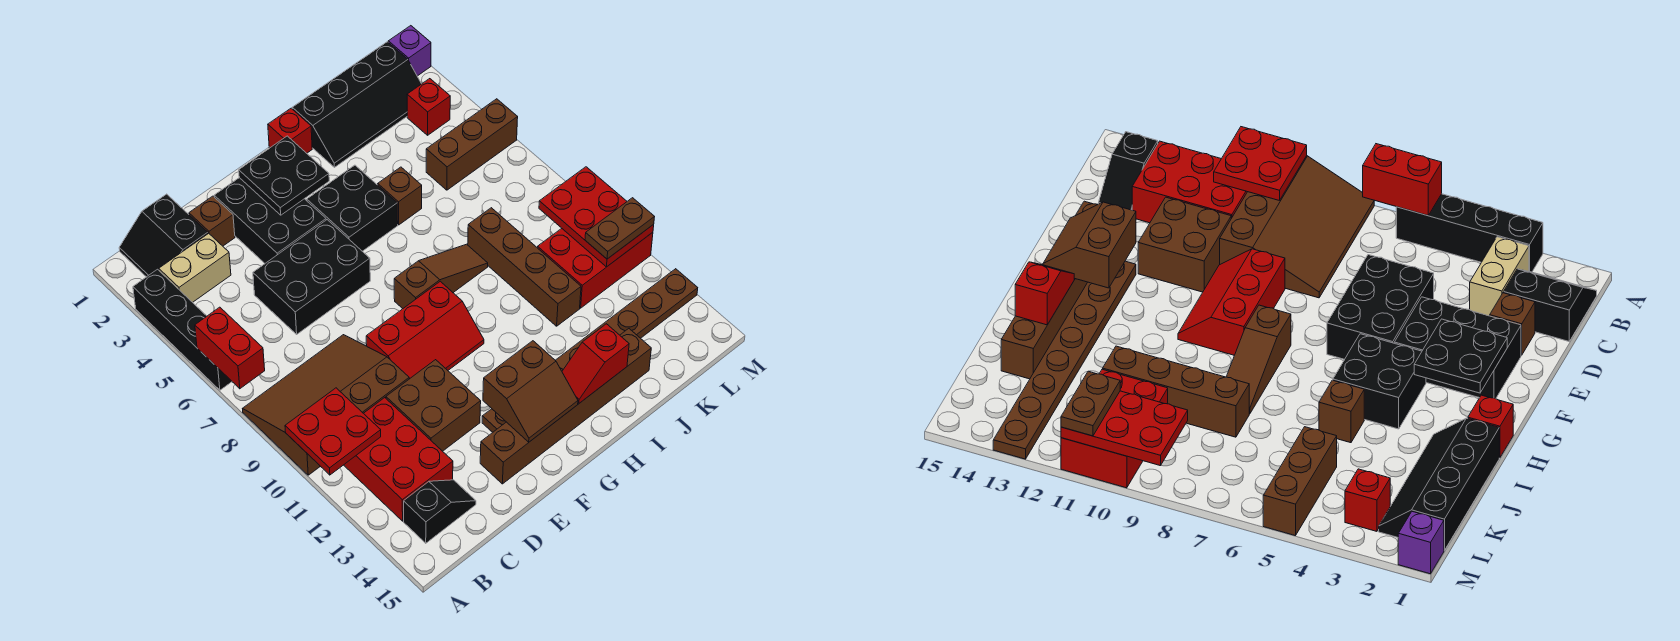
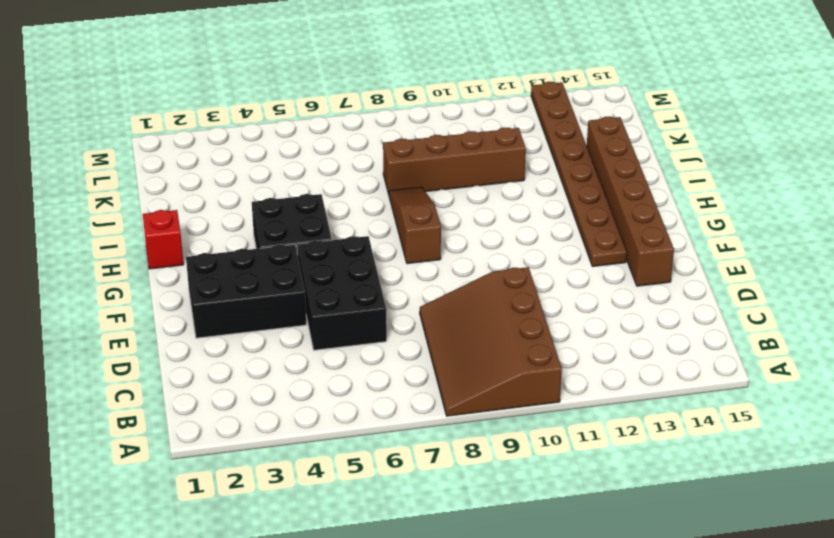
none -> black 1x4 brick [133,269,232,390]
none -> black 2x2 slope [119,194,208,277]
none -> tan 1x2 brick [159,233,231,302]
none -> red 2x3 brick [344,398,453,521]

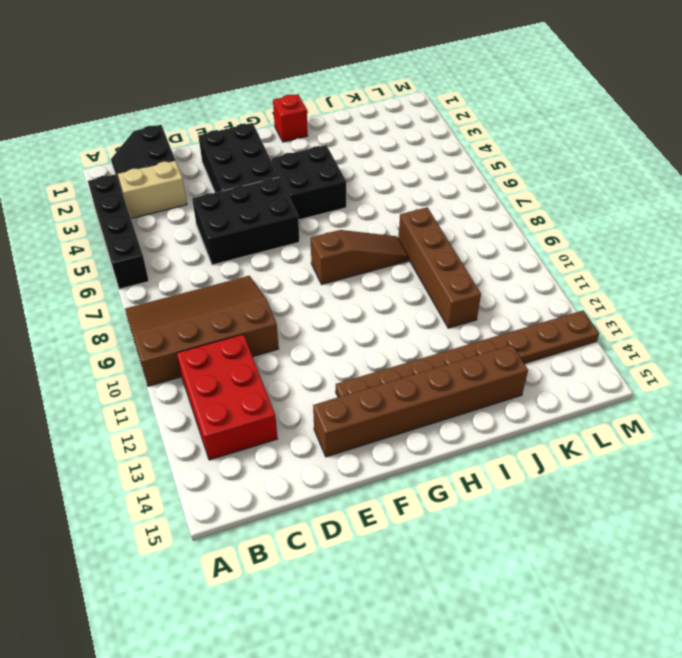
none -> black 1x2 slope [404,480,476,543]
none -> brown 1x1 brick [189,196,235,246]
none -> brown 2x2 brick [386,360,481,451]
none -> red 2x3 slope [366,281,484,379]

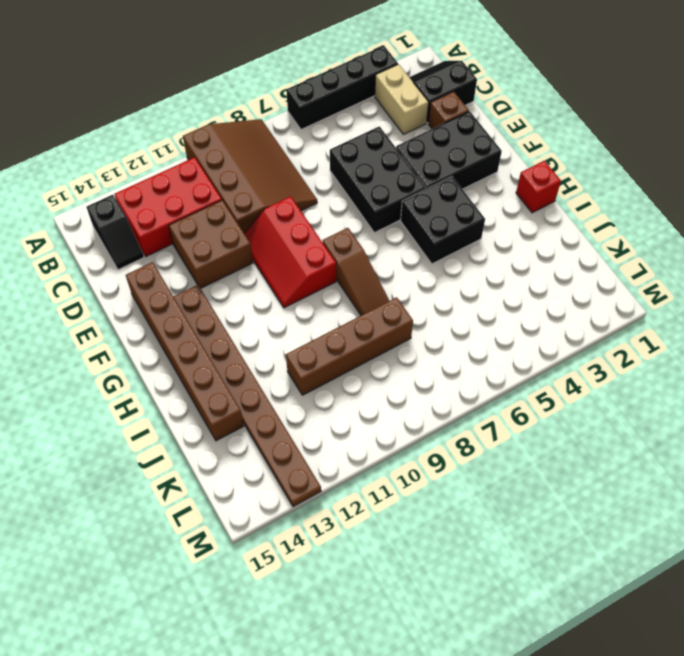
none -> black 2x4 slope [292,42,421,167]
none -> brown 1x1 brick [378,167,422,225]
none -> brown 1x3 brick [426,99,518,190]
none -> red 2x3 brick [537,229,653,308]

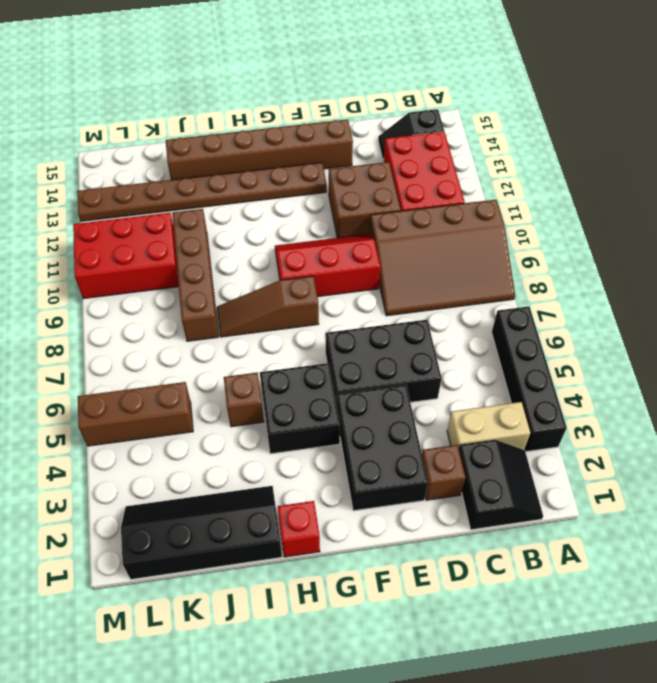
none -> red 1x1 brick [407,79,450,135]
none -> purple 1x1 brick [388,26,431,76]
none -> red 1x2 brick [195,307,265,389]
none -> red 2x2 plate [285,388,381,475]

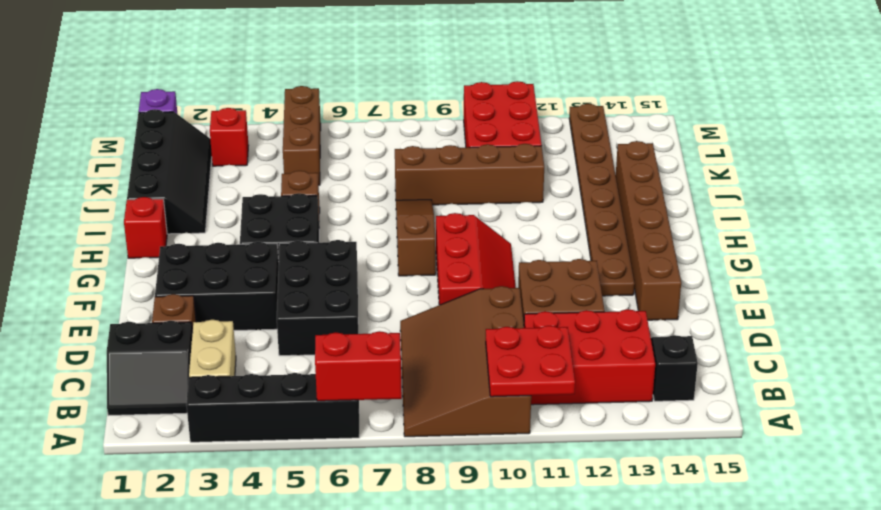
none -> black 2x2 plate [239,136,329,215]
none -> brown 2x2 slope [483,341,578,442]
none -> red 1x2 slope [562,324,629,403]
none -> red 2x3 plate [539,167,654,267]

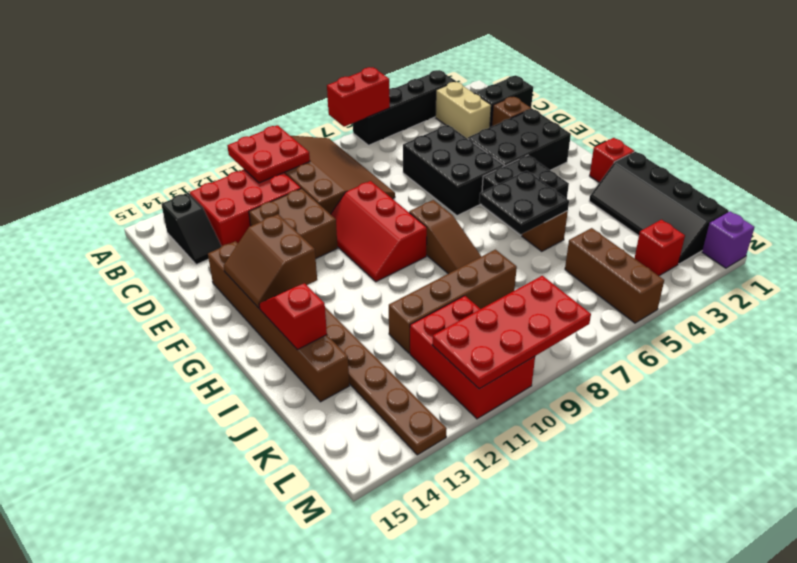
black 2x2 plate [479,171,569,234] -> black 2x2 plate moved to [239,136,329,215]
red 2x4 plate [432,276,591,389] -> red 2x3 plate [539,167,654,267]
none -> brown 1x2 plate [585,198,654,259]

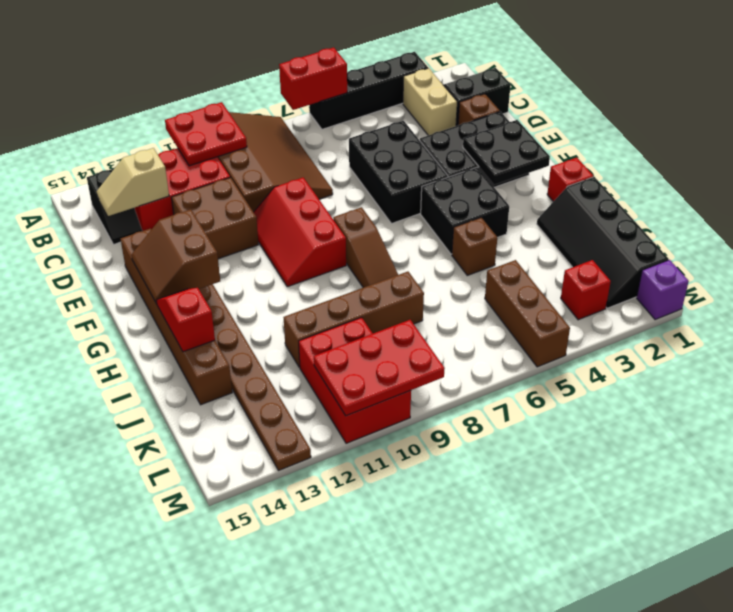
tan 1x2 slope [97,148,169,216] -> none
none -> brown 1x2 plate [585,198,654,259]

